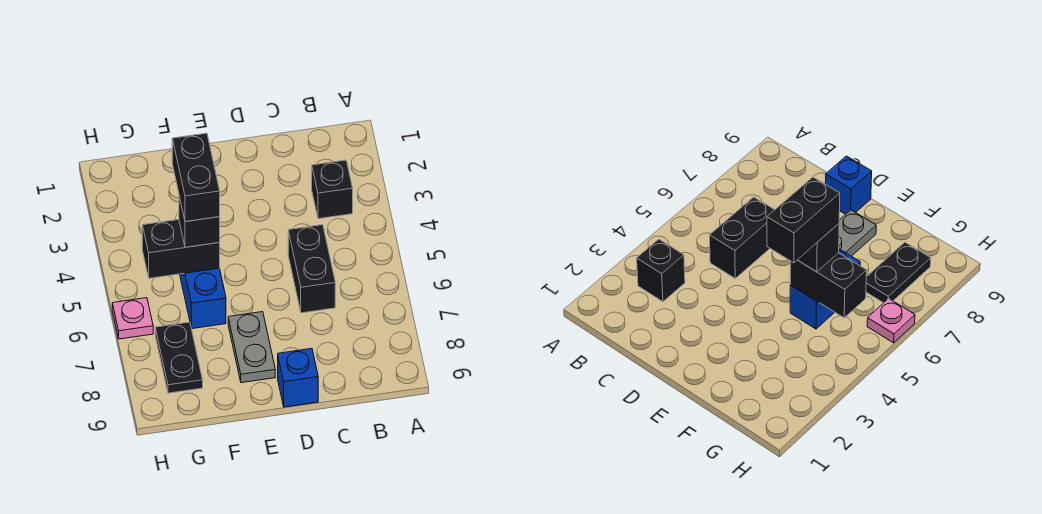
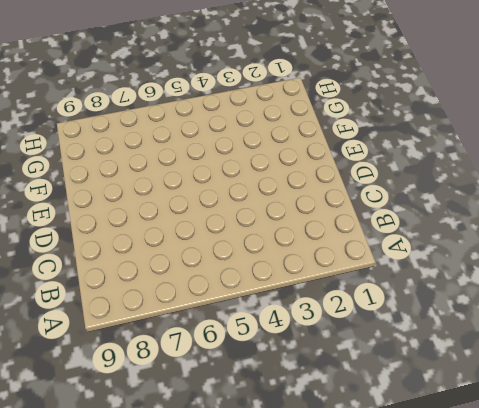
none -> black 1x1 brick [312,160,353,219]
none -> black 1x2 brick [288,225,335,313]

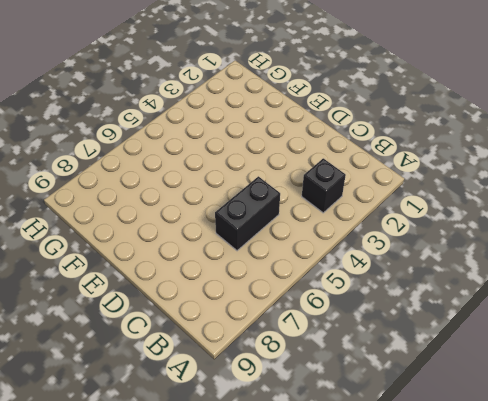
none -> blue 1x1 brick [278,349,318,407]
none -> grey 1x2 plate [228,312,275,383]

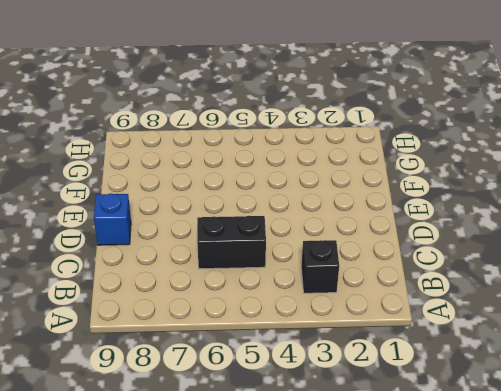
none -> grey 1x2 plate [228,312,275,383]
none -> blue 1x2 brick [180,268,226,329]

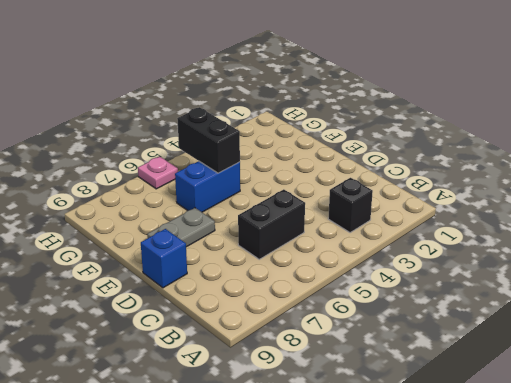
none -> black 1x2 plate [155,322,203,393]
none -> black 1x1 brick [179,196,220,247]

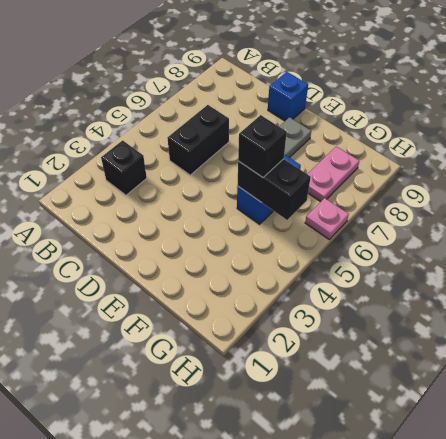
pink 1x2 plate [308,146,359,202] -> black 1x2 plate [155,322,203,393]
none -> black 1x2 brick [172,133,220,222]

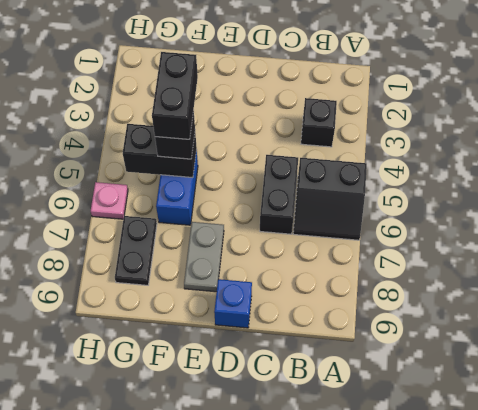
black 2x2 slope [293,158,367,240] -> none

